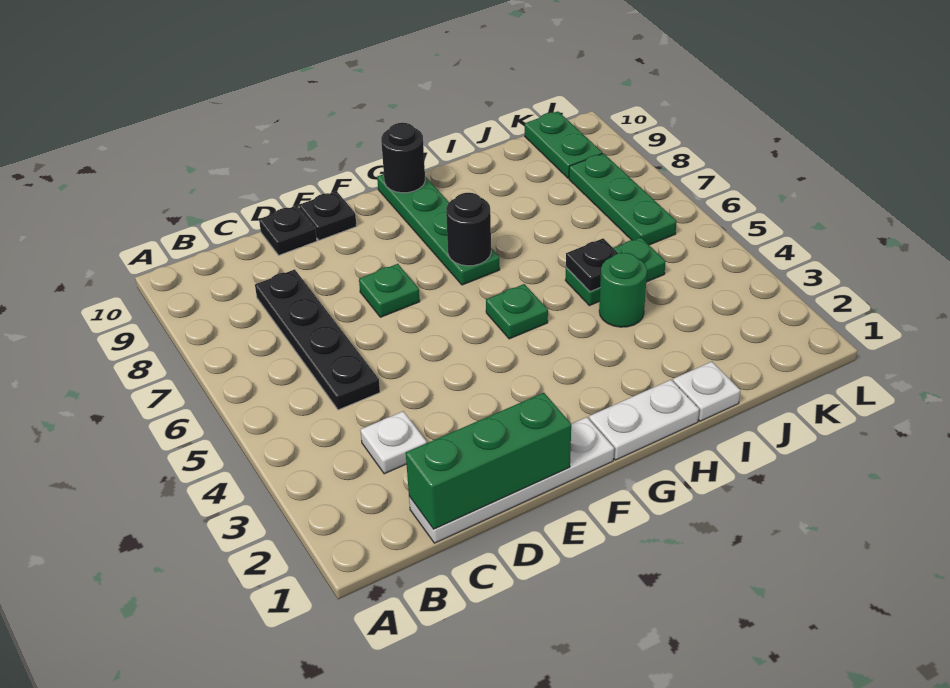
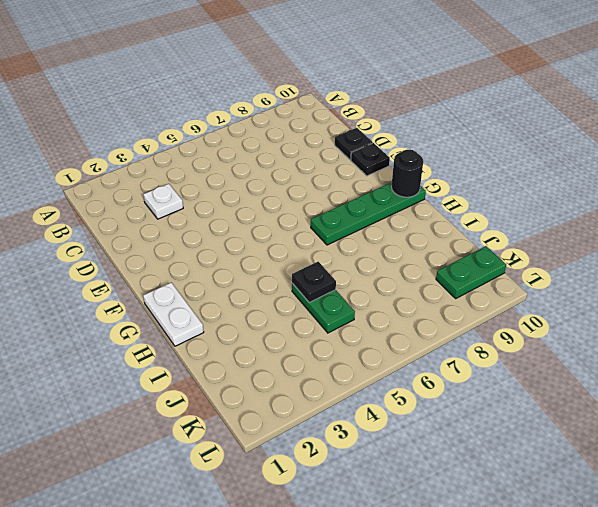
none -> white 1x4 plate [409,417,614,543]
none -> black 1x4 plate [255,269,380,410]
none -> green 1x1 plate [359,264,420,317]

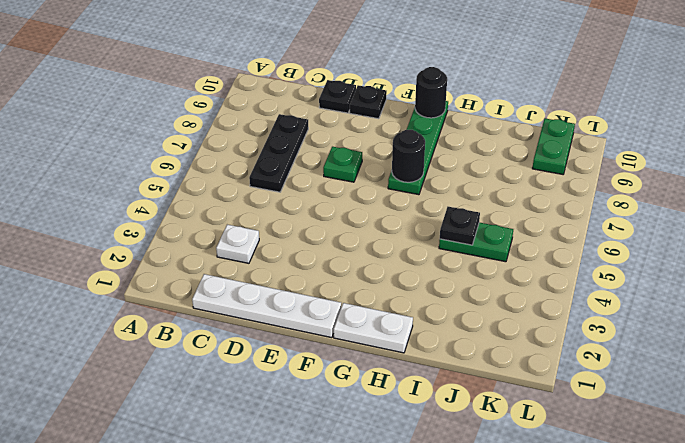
black 1x3 plate [249,114,308,192] -> black 1x4 plate [255,269,380,410]
none -> green 1x1 plate [486,284,548,339]
none -> white 1x1 plate [673,362,740,421]
none -> green 1x1 round brick [599,253,647,327]

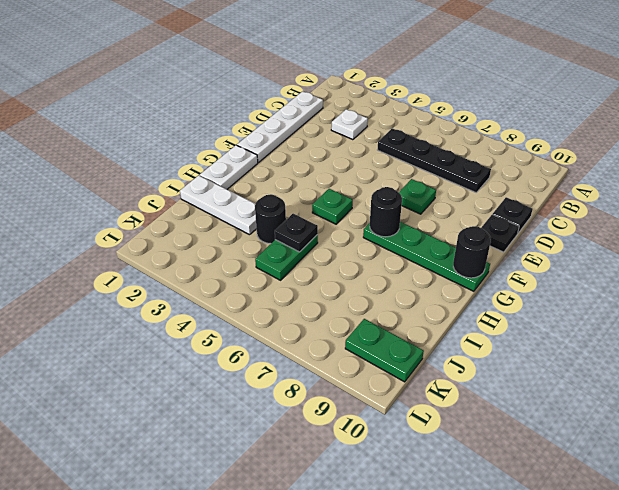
white 1x3 plate [180,175,257,235] -> white 1x1 plate [673,362,740,421]
black 1x1 round brick [255,195,286,243] -> green 1x1 round brick [599,253,647,327]
none -> green 1x3 plate [569,153,677,245]
none -> green 1x3 brick [406,393,571,529]

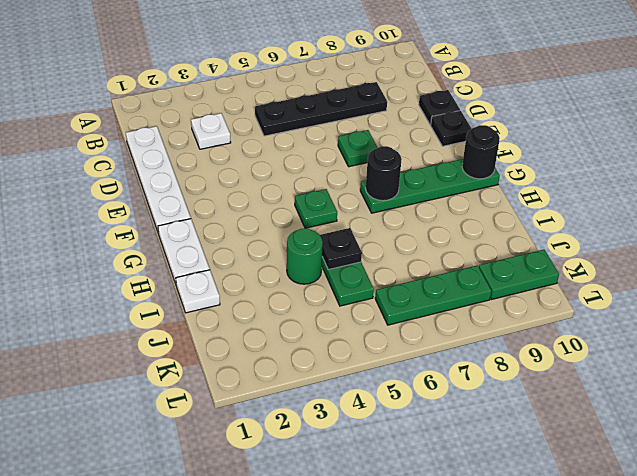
none -> green 1x3 brick [406,393,571,529]

